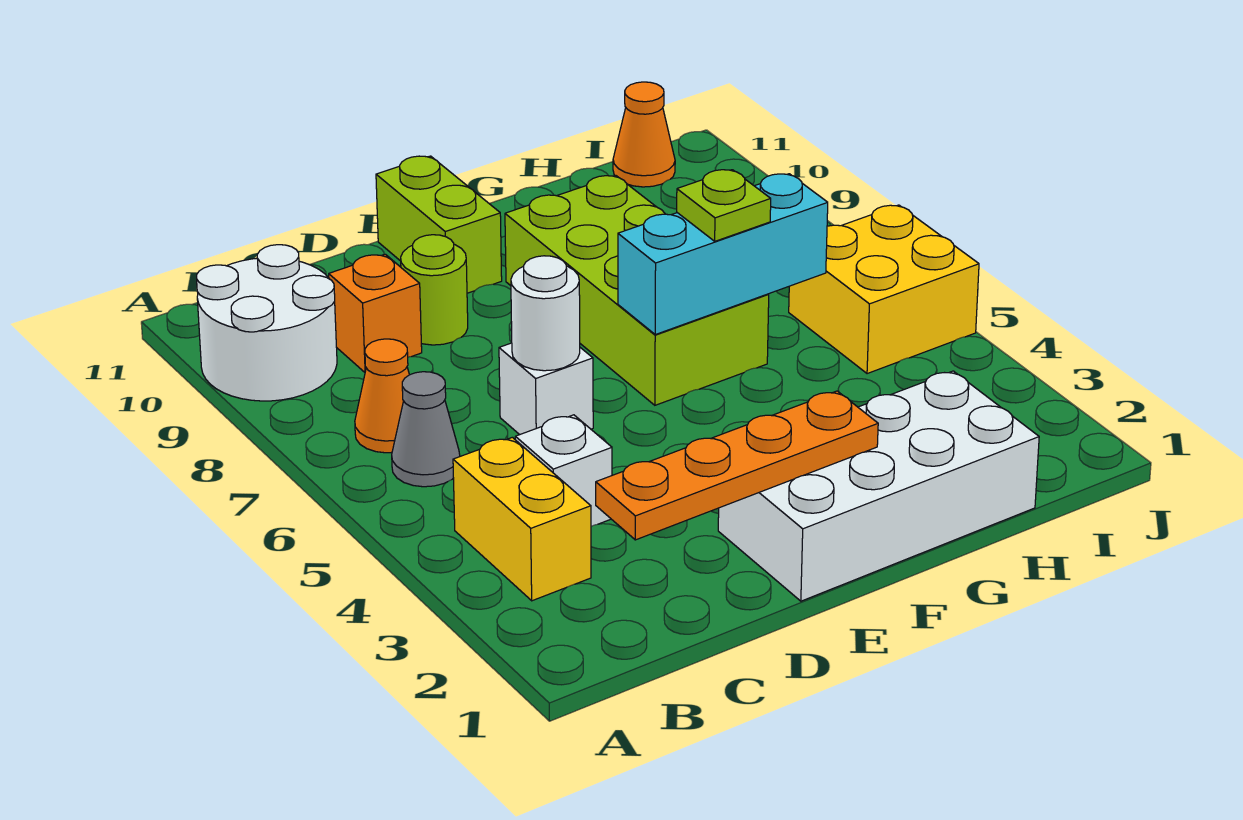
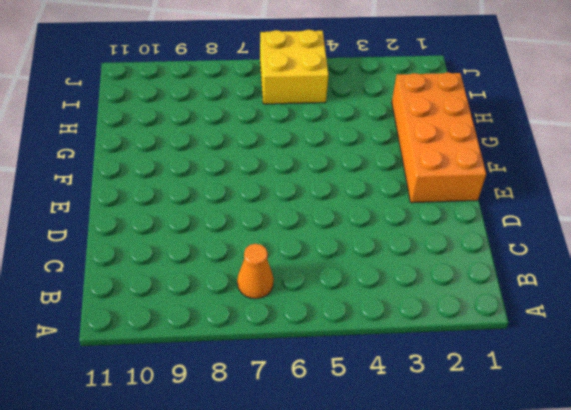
orange 2x4 brick [392,72,486,203] -> white 2x4 brick [718,371,1039,601]
none -> white 2x2 round brick [197,245,337,401]
none -> yellow 1x2 brick [453,437,591,601]
none -> grey 1x1 cone [392,372,460,487]

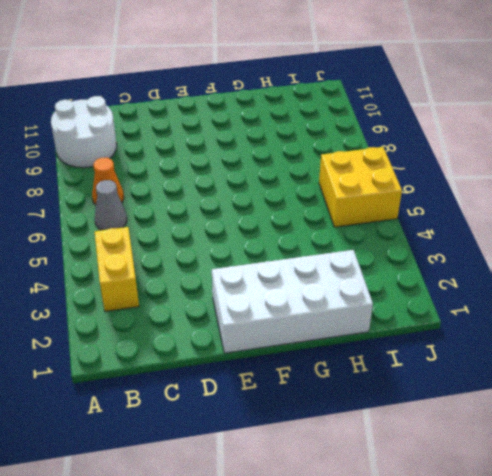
none -> white 1x1 brick [515,415,612,526]
none -> orange 1x1 brick [329,254,422,372]
none -> white 1x1 brick [499,343,593,435]

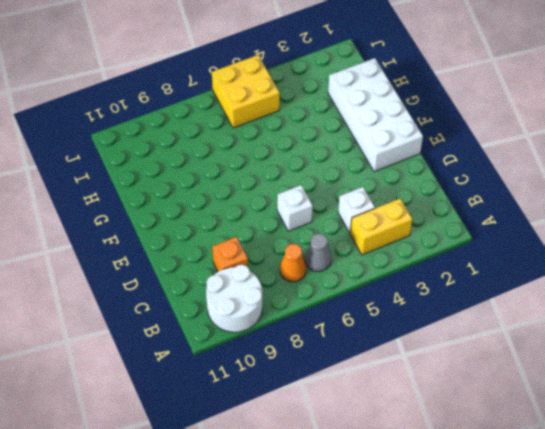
none -> lime 1x1 round brick [401,235,468,345]
none -> lime 1x2 brick [376,156,502,293]
none -> lime 2x4 brick [505,176,769,405]

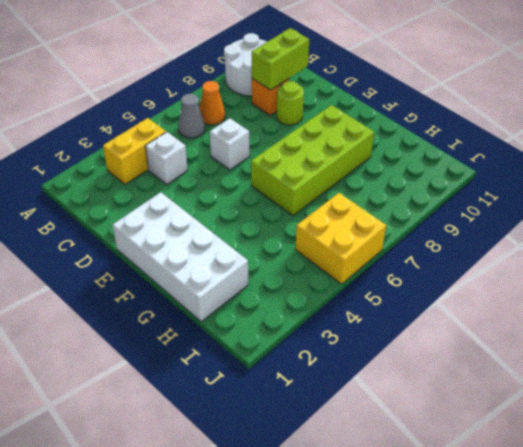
lime 1x2 brick [252,28,309,90] -> lime 1x2 brick moved to [376,156,502,293]
none -> orange 1x1 cone [613,82,675,187]
none -> orange 1x4 plate [596,391,878,540]
none -> white 1x1 round brick [511,256,580,371]

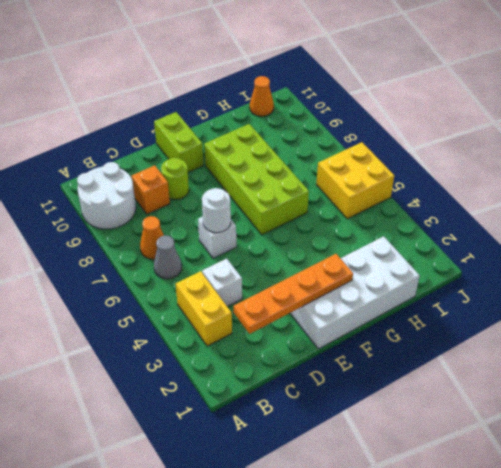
none -> cyan 1x3 brick [618,174,828,334]
none -> lime 1x1 plate [677,170,771,241]

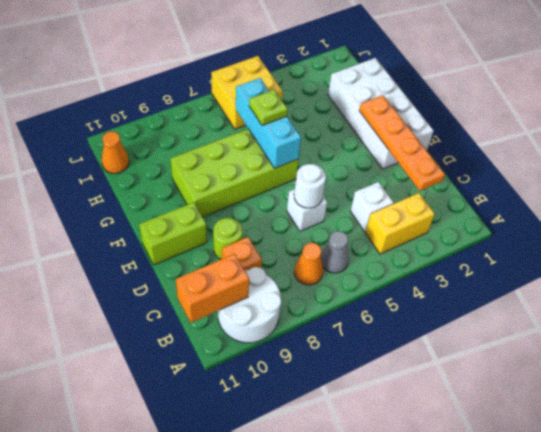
orange 1x2 brick [176,254,249,323] -> none

